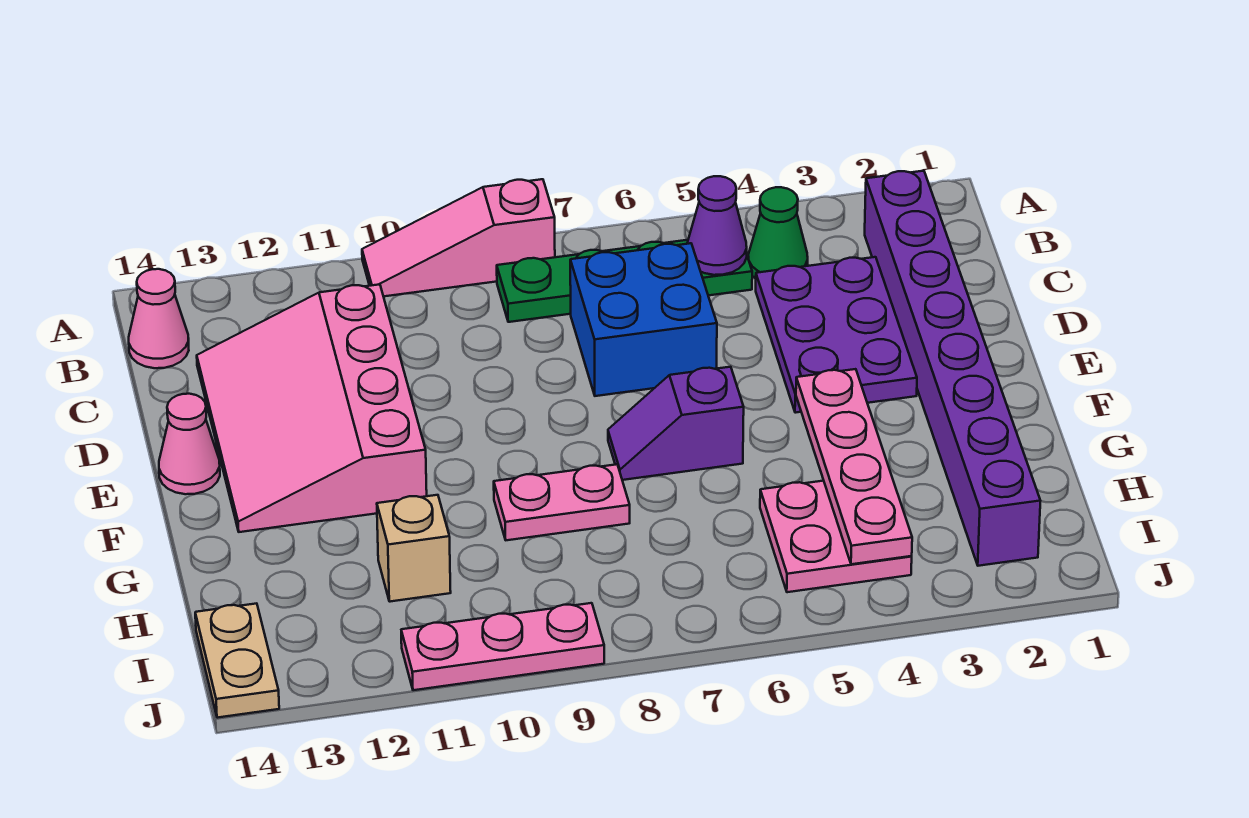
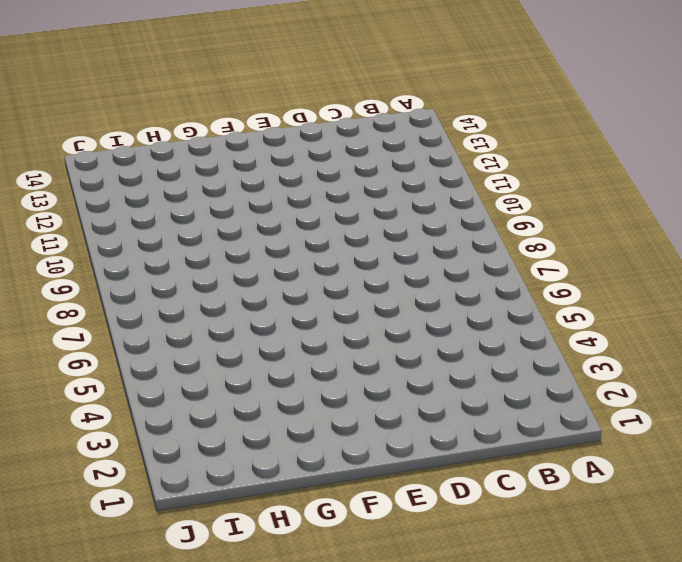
none -> pink 1x3 slope [362,179,555,296]
none -> purple 1x8 brick [865,171,1040,566]
none -> green 1x1 cone [748,187,808,279]

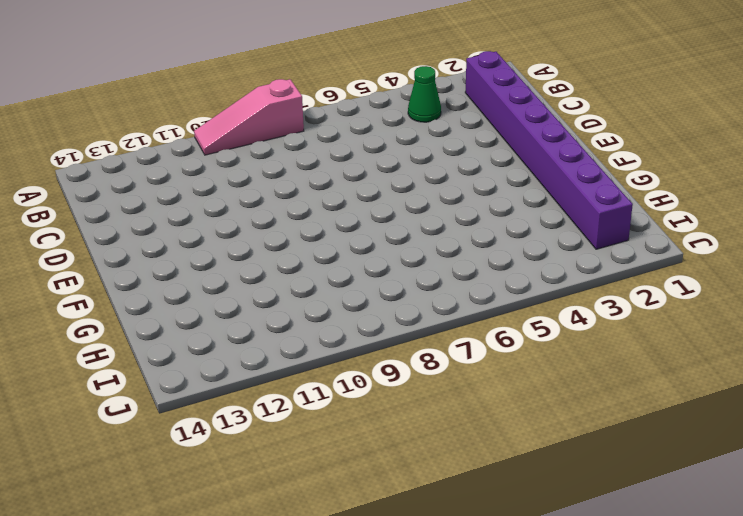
none -> green 1x4 plate [497,240,752,322]
none -> pink 1x1 cone [129,269,189,368]
none -> purple 2x3 plate [756,257,917,413]

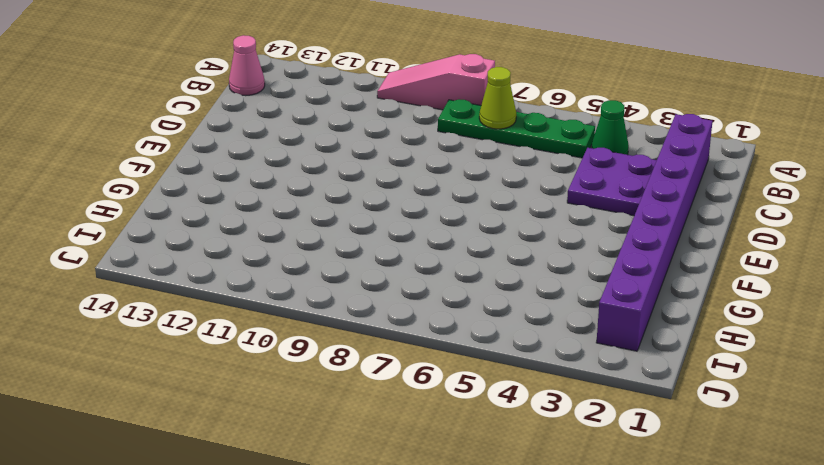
lime 1x1 cone [479,67,516,129] -> none
purple 2x2 plate [567,148,657,216] -> purple 2x3 plate [756,257,917,413]
none -> blue 2x2 brick [570,243,717,396]
none -> pink 3x4 slope [197,284,427,532]
none -> pink 1x1 cone [159,394,220,494]

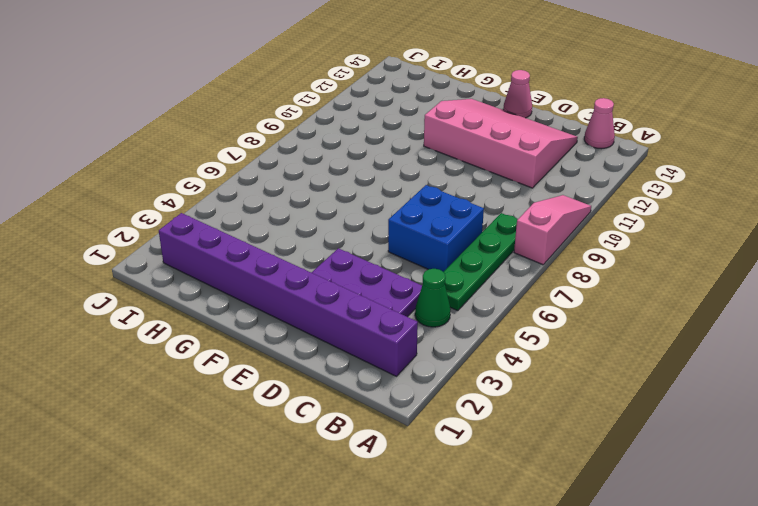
none -> purple 1x2 slope [608,367,744,480]
none -> pink 1x2 plate [494,464,630,540]
none -> pink 2x2 plate [760,481,912,592]

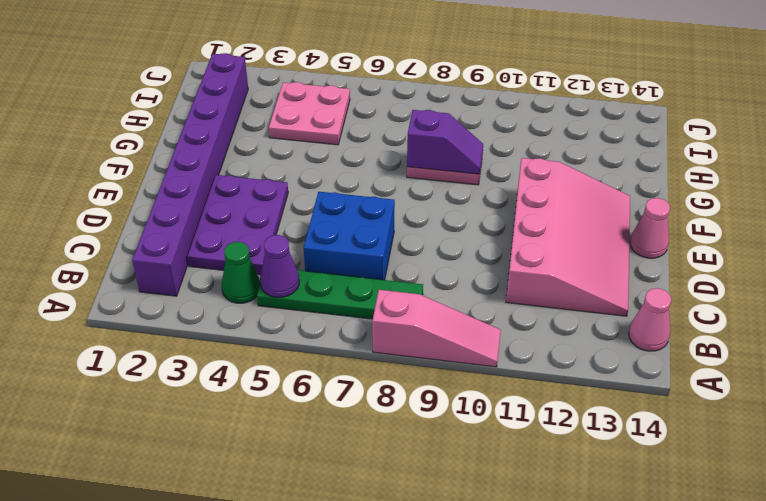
purple 1x2 slope [407,110,483,174] -> purple 1x2 slope moved to [608,367,744,480]
none -> tan 1x1 brick [377,495,451,602]
none -> tan 1x2 plate [195,603,279,718]
none -> pink 1x3 plate [401,603,604,690]

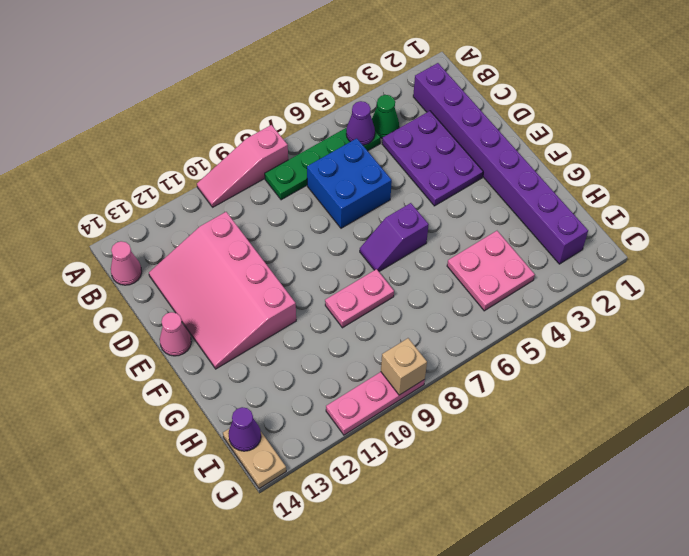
purple 1x1 cone [228,407,261,451] -> none
tan 1x1 brick [381,338,427,395] -> tan 1x1 brick moved to [377,495,451,602]
none -> pink 1x4 plate [796,369,912,564]

